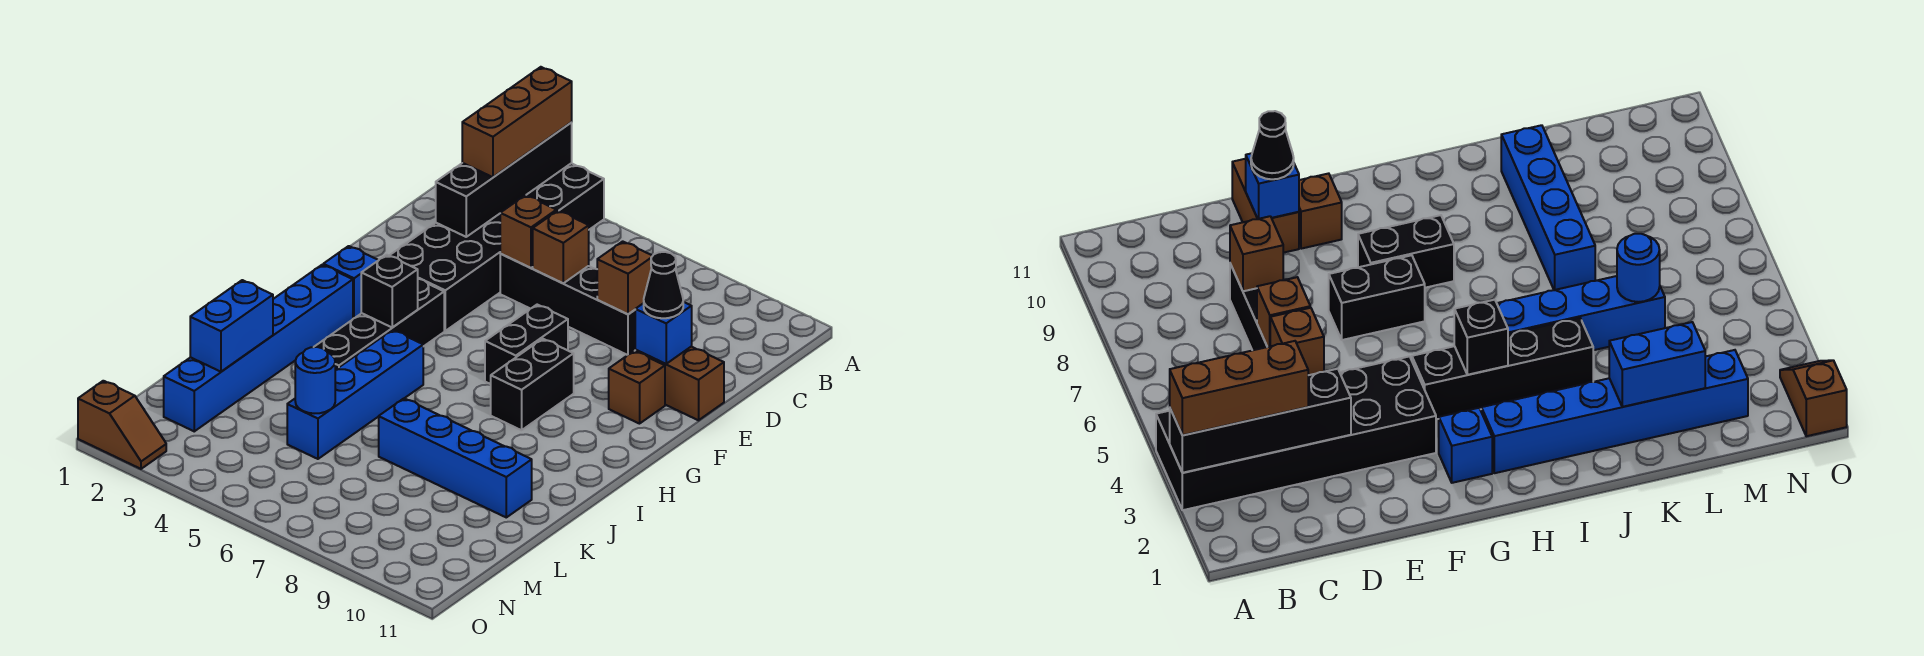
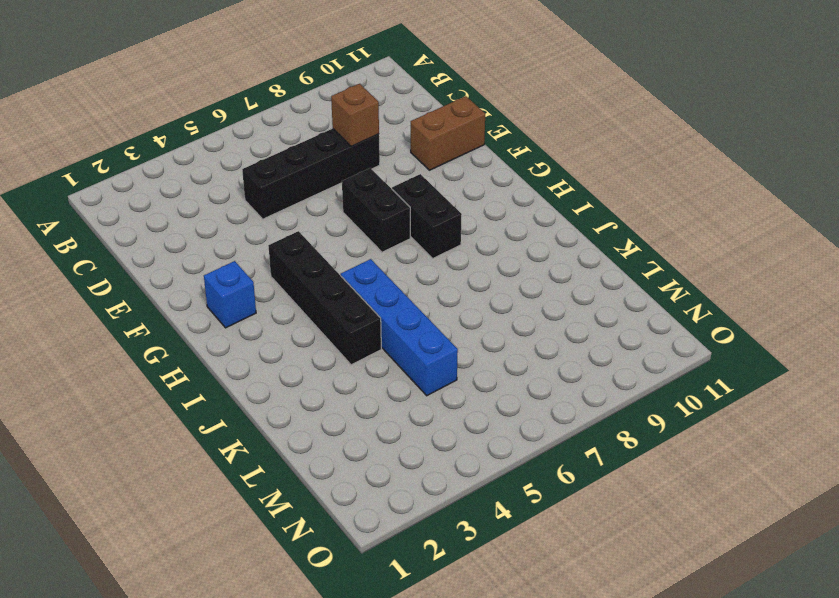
none -> black 2x6 brick [389,163,604,331]
none -> brown 1x1 brick [609,351,665,424]
none -> blue 1x6 brick [164,265,353,431]

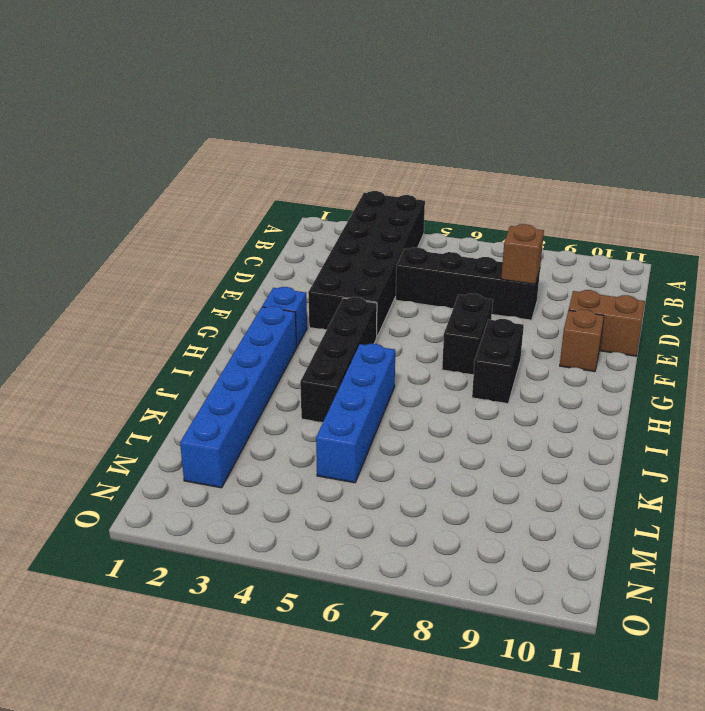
none -> blue 1x4 brick [379,398,532,517]
none -> brown 1x2 slope [78,381,166,469]
none -> black 1x4 brick [436,123,572,237]

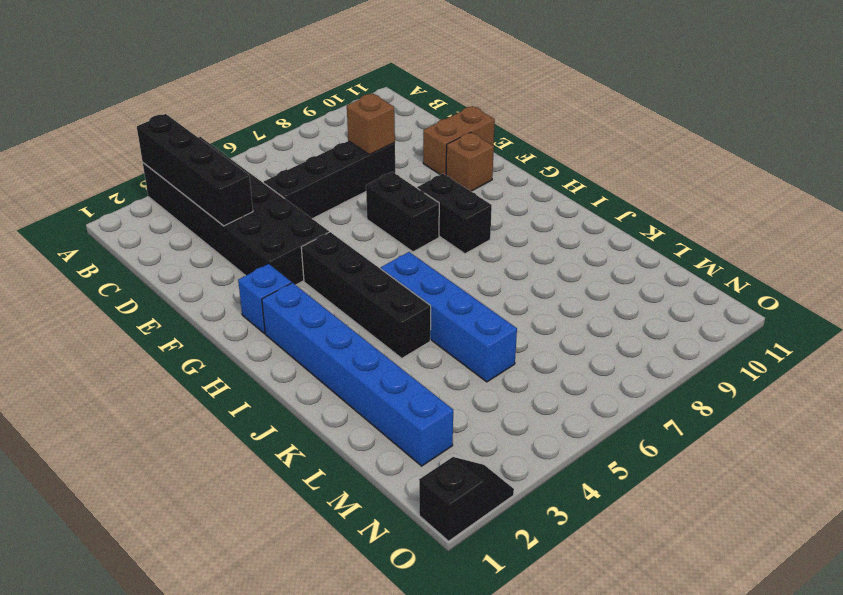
black 1x2 slope [419,457,514,541] -> brown 1x2 slope [78,381,166,469]
none -> blue 1x4 brick [379,398,532,517]
none -> brown 1x1 brick [500,195,556,268]
none -> brown 1x1 brick [533,211,589,283]

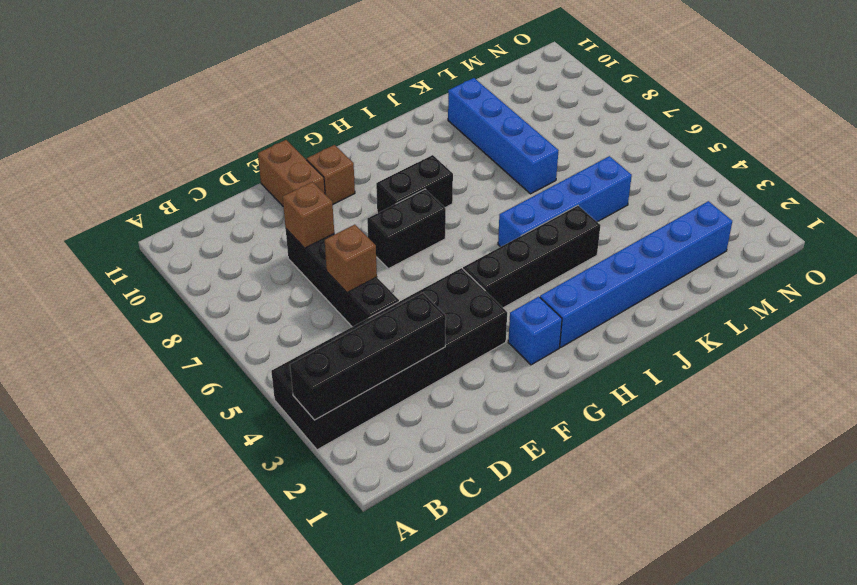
none -> brown 1x2 slope [78,381,166,469]
none -> brown 1x1 brick [500,195,556,268]
none -> blue 1x1 brick [635,302,692,364]

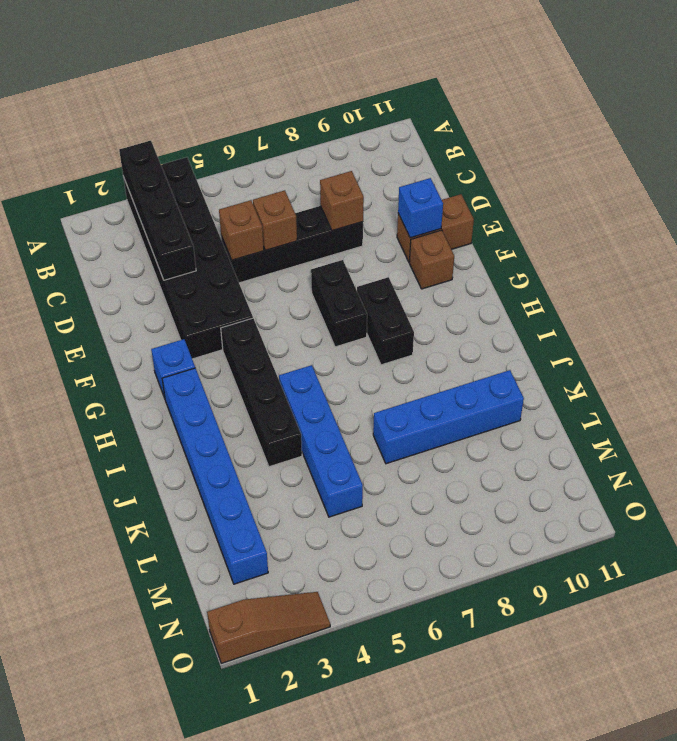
brown 1x3 slope [207,592,330,663] -> brown 1x2 slope [78,381,166,469]
none -> black 1x1 brick [361,255,418,327]
none -> blue 1x2 brick [190,280,273,372]
none -> blue 1x1 round brick [295,347,335,413]

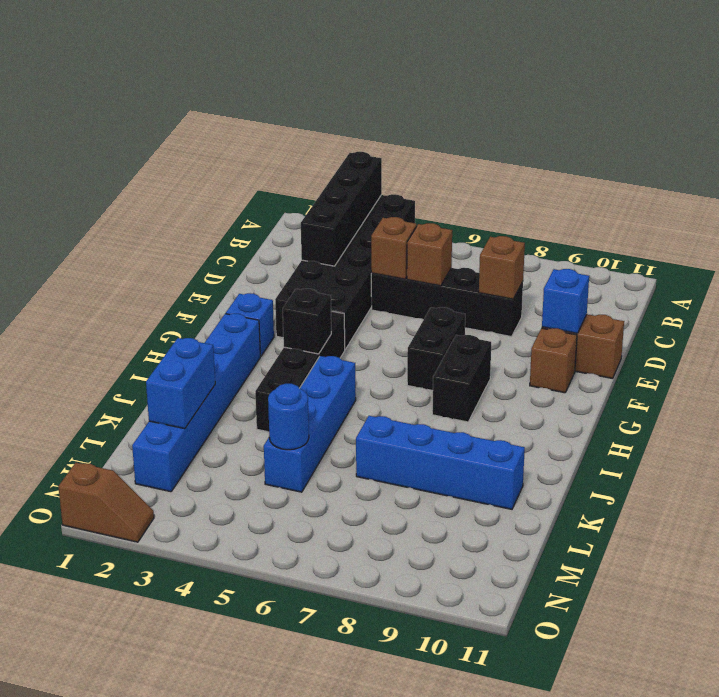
none -> brown 1x3 brick [462,67,572,177]
none -> black 1x1 cone [644,252,683,318]

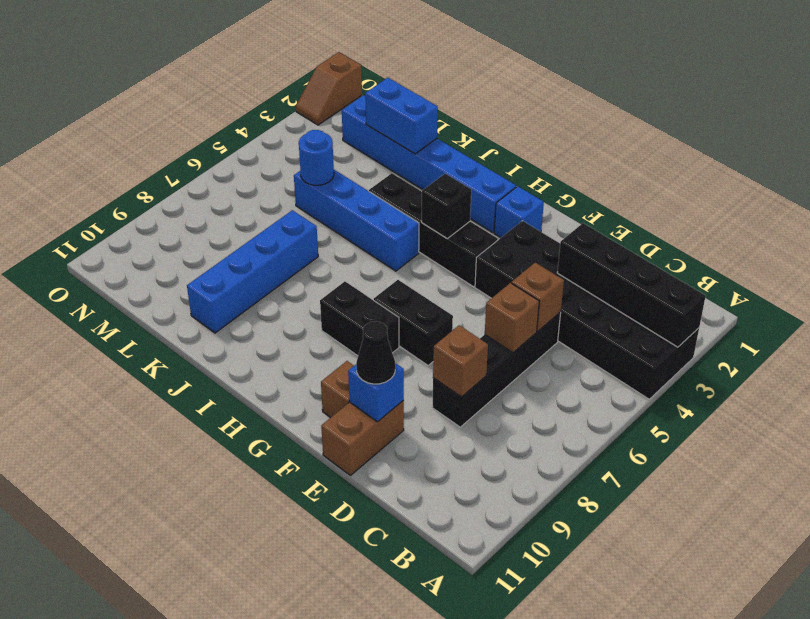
none -> brown 1x3 brick [462,67,572,177]

